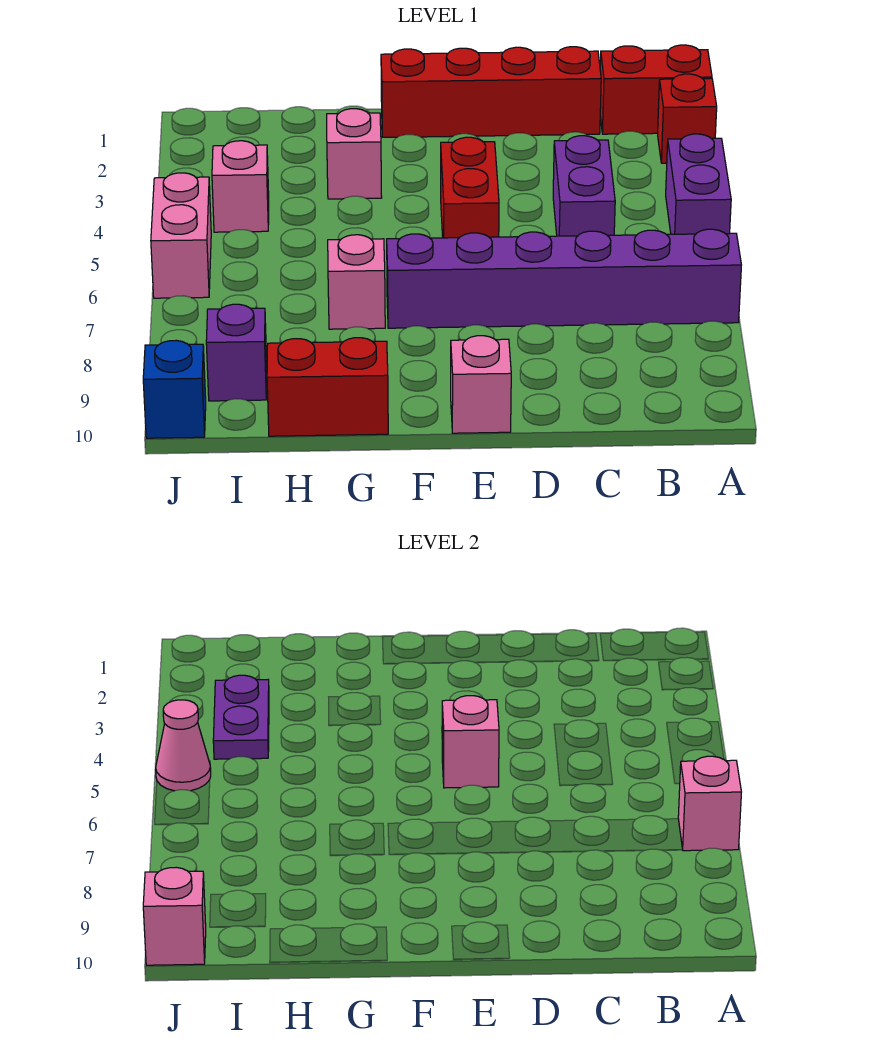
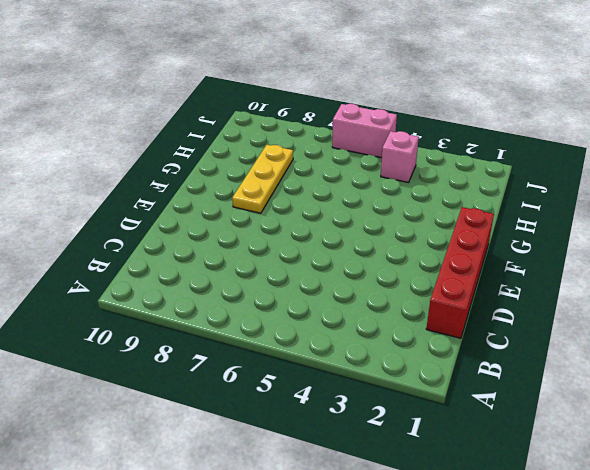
yellow 1x3 plate [232,145,293,213] -> none
none -> red 1x2 brick [600,45,712,134]
none -> red 1x1 brick [658,74,717,163]
none -> purple 1x2 brick [666,134,731,234]

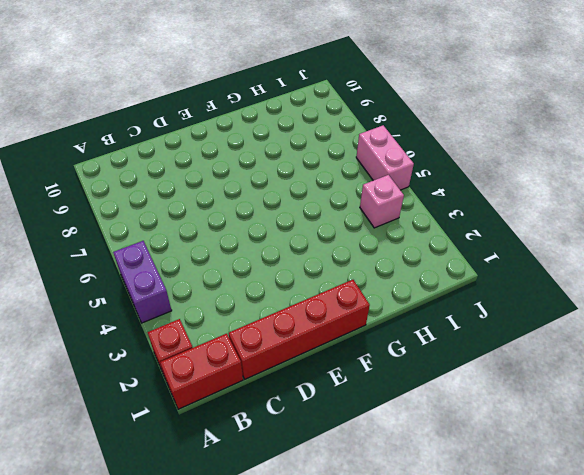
none -> purple 1x6 brick [387,229,741,328]
none -> purple 1x2 brick [553,136,615,236]
none -> red 1x2 brick [441,137,499,238]

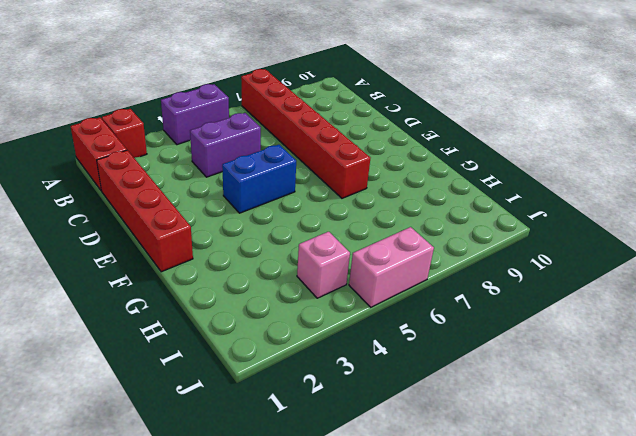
red 1x6 brick [241,69,370,198] -> purple 1x6 brick [387,229,741,328]
blue 1x2 brick [222,145,296,213] -> red 1x2 brick [441,137,499,238]
none -> pink 1x1 brick [451,336,511,433]
none -> pink 1x1 brick [327,109,382,199]
none -> pink 1x1 brick [328,235,385,329]

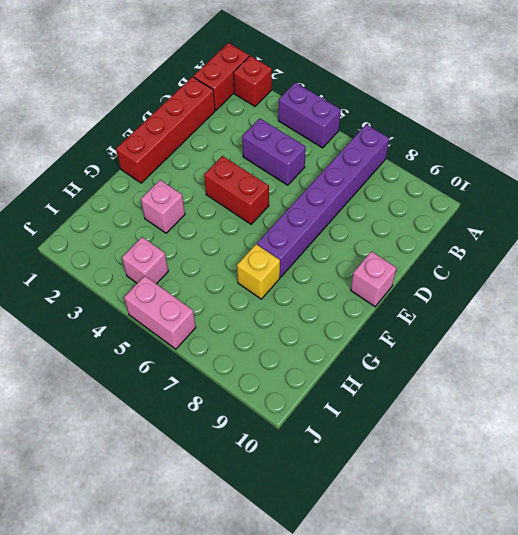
yellow 1x1 brick [237,244,280,299] -> pink 1x1 brick [328,235,385,329]
none -> red 1x2 brick [267,338,388,436]
none -> purple 1x1 brick [206,304,267,401]
none -> blue 1x1 brick [143,340,206,438]

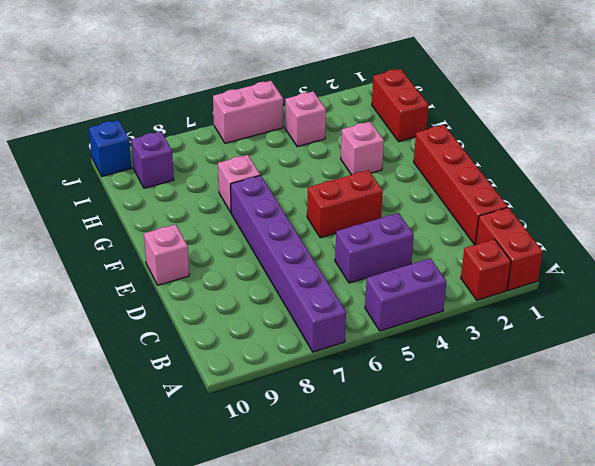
red 1x2 brick [372,69,428,142] -> red 1x2 brick moved to [267,338,388,436]
none -> pink 1x1 brick [678,756,741,851]
none -> pink 1x1 brick [442,696,499,788]
none -> purple 1x2 plate [213,675,269,759]

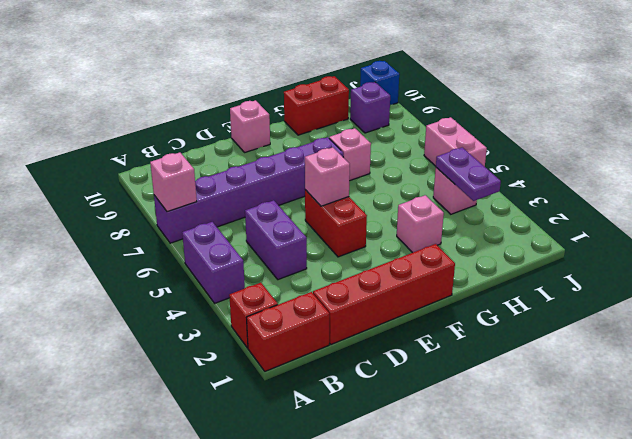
none -> pink 1x1 cone [156,700,211,791]
none -> pink 1x1 brick [143,867,206,965]

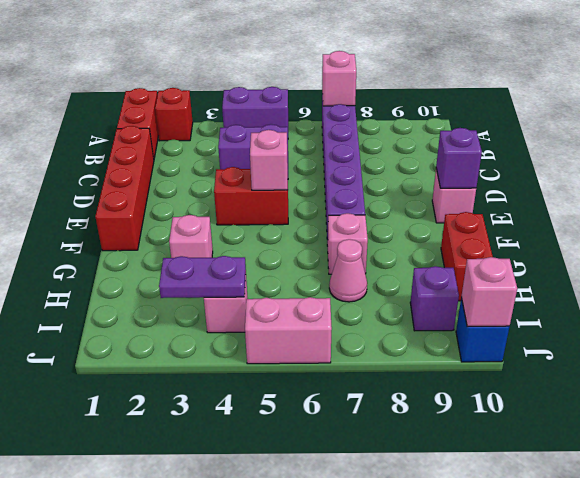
purple 1x1 brick [436,128,482,188] -> none
pink 1x1 cone [329,239,367,302] -> pink 1x1 cone moved to [156,700,211,791]

